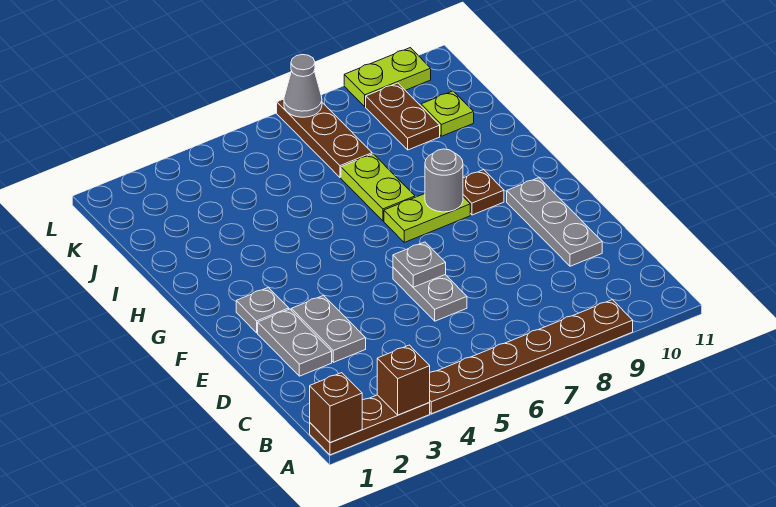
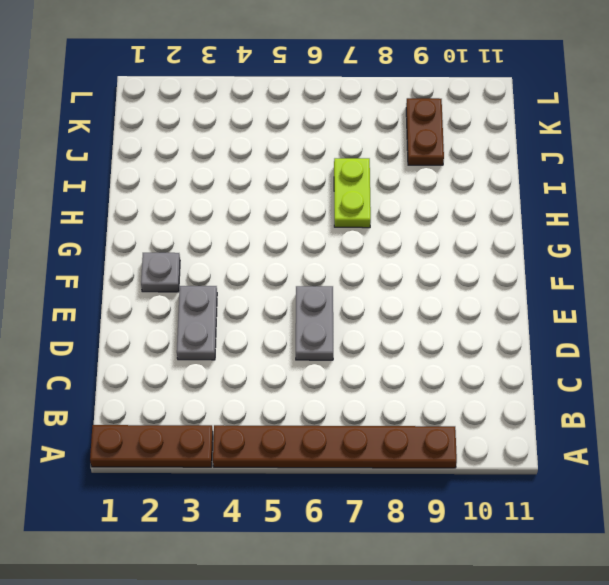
none -> grey 1x2 plate [258,309,332,376]
none -> grey 1x3 plate [507,178,602,266]
none -> lime 1x2 plate [384,194,470,242]

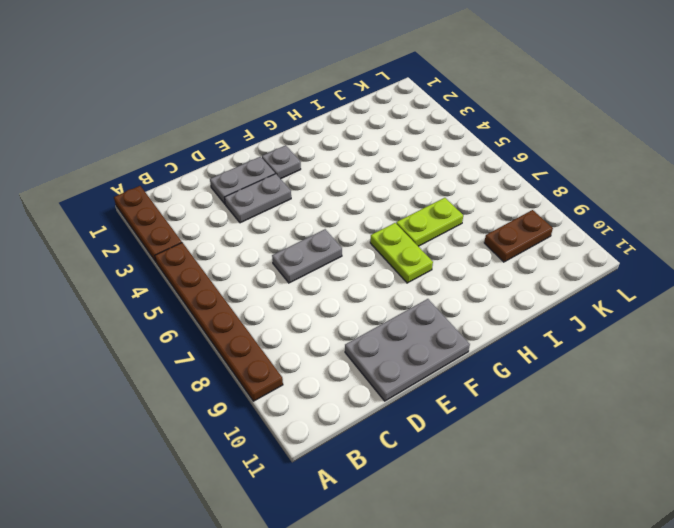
grey 2x3 plate [345,299,470,401] -> grey 1x3 plate [507,178,602,266]
none -> brown 1x1 plate [463,170,504,215]
none -> brown 1x3 plate [277,99,372,177]
none -> lime 1x1 plate [421,91,474,136]

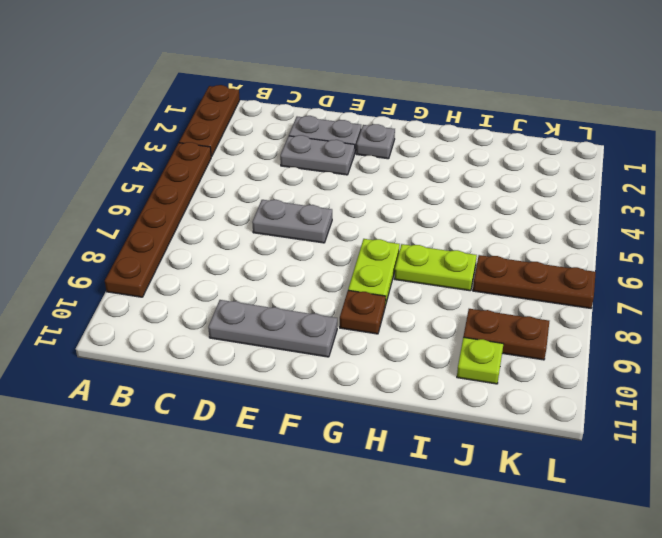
none -> lime 1x2 plate [344,48,431,107]
none -> brown 1x1 brick [310,373,362,443]
none -> brown 1x1 brick [377,345,430,415]

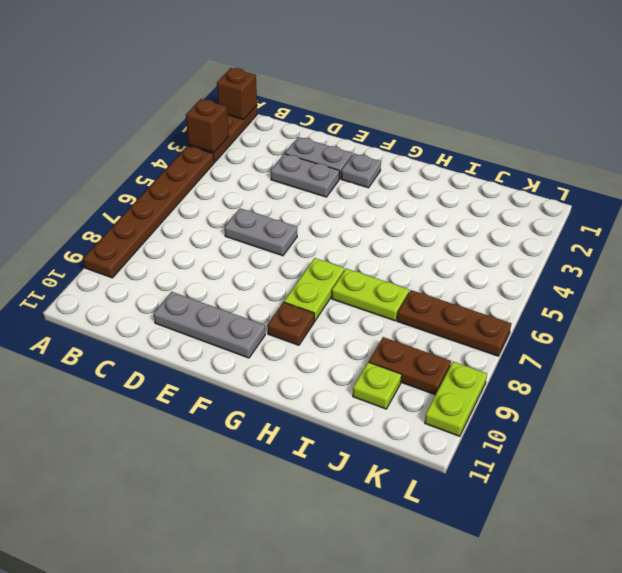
none -> grey 1x1 plate [393,242,446,287]
none -> grey 1x1 round brick [425,149,463,212]
none -> grey 1x1 cone [284,55,322,117]

